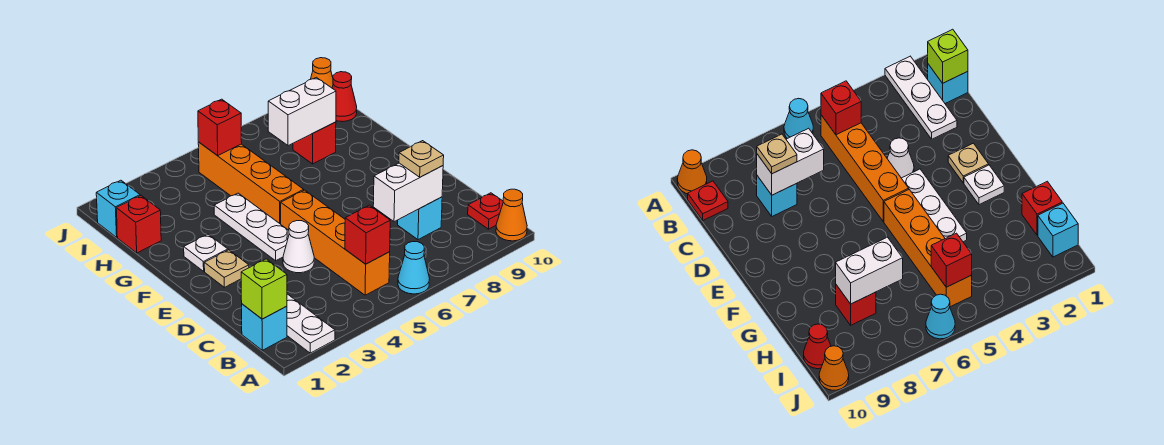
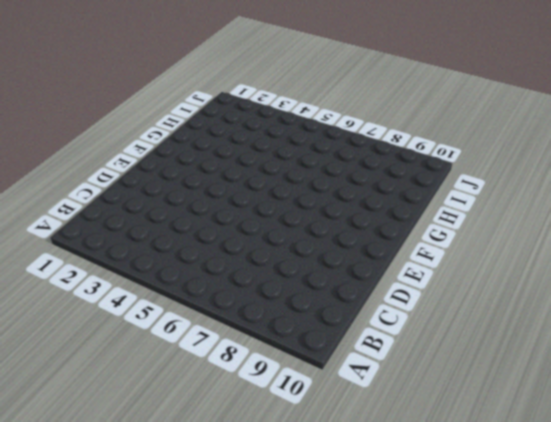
none -> white 1x3 plate [287,294,335,353]
none -> cyan 1x1 cone [398,242,430,294]
none -> orange 1x1 cone [496,189,527,241]

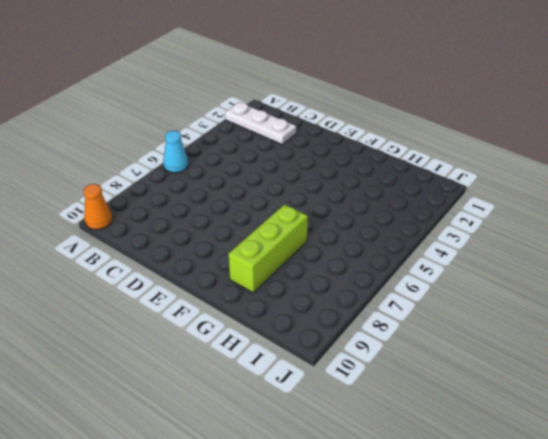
lime 1x3 brick [229,204,308,293] -> none
none -> cyan 1x1 brick [242,304,287,350]
none -> orange 1x4 brick [281,190,390,295]
none -> red 1x1 plate [468,193,503,229]

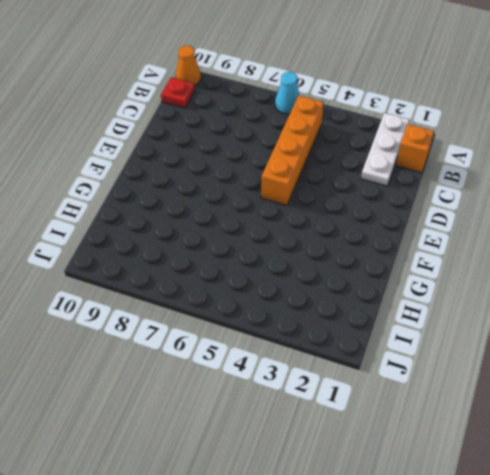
orange 1x1 brick [396,124,434,173] -> cyan 1x1 brick [242,304,287,350]
none -> cyan 1x1 brick [398,197,442,240]
none -> white 1x1 cone [283,221,314,273]
none -> tan 1x1 plate [204,250,249,287]

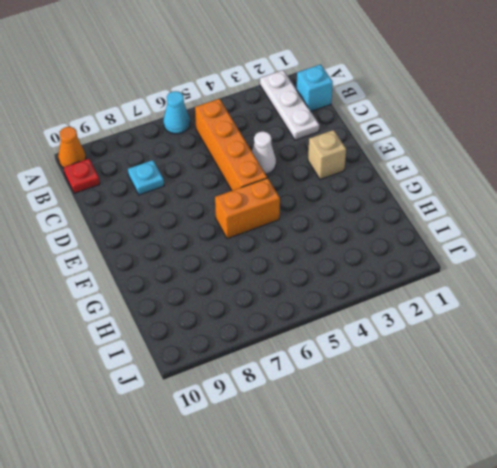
cyan 1x1 plate [128,160,164,195] -> cyan 1x1 brick [398,197,442,240]
tan 1x1 brick [308,130,346,180] -> tan 1x1 plate [204,250,249,287]
orange 1x2 brick [215,178,280,239] -> orange 1x4 brick [198,142,304,224]
none -> white 1x3 plate [214,193,289,261]
none -> white 1x1 plate [184,234,228,271]
none -> red 1x1 brick [116,196,161,253]

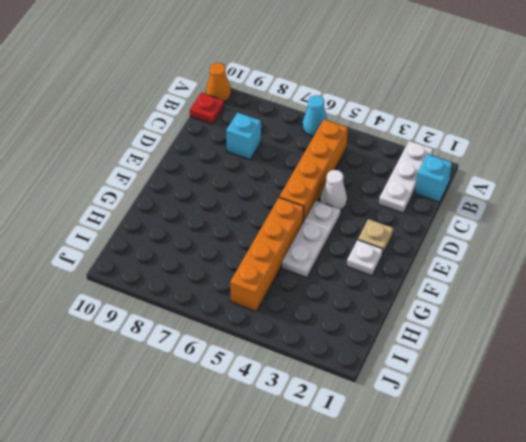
none -> red 1x1 brick [116,196,161,253]
none -> red 1x1 brick [293,122,336,164]
none -> cyan 1x1 brick [96,180,140,237]

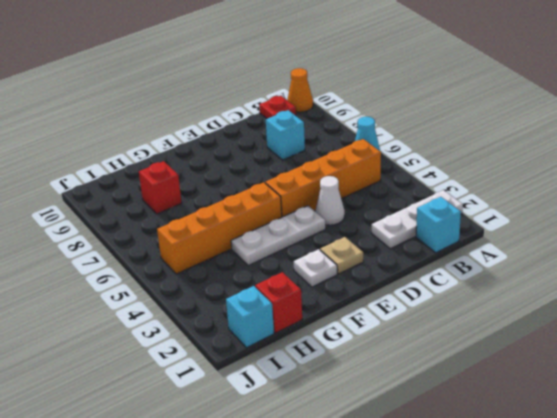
none -> red 1x1 cone [332,72,357,122]
none -> cyan 1x1 cone [926,294,955,339]
none -> orange 1x1 cone [311,58,333,88]

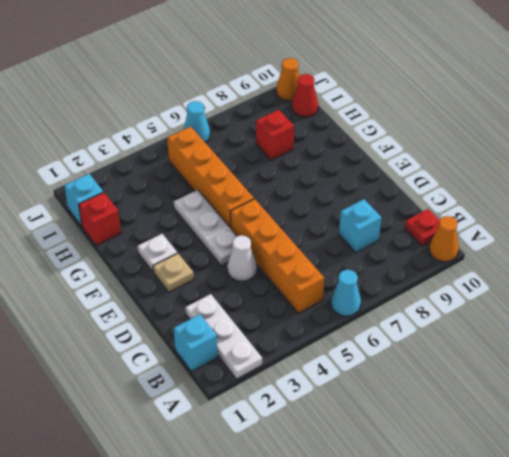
none -> lime 1x1 brick [241,259,287,319]
none -> red 1x1 brick [345,205,390,264]
none -> white 1x2 brick [373,163,443,222]

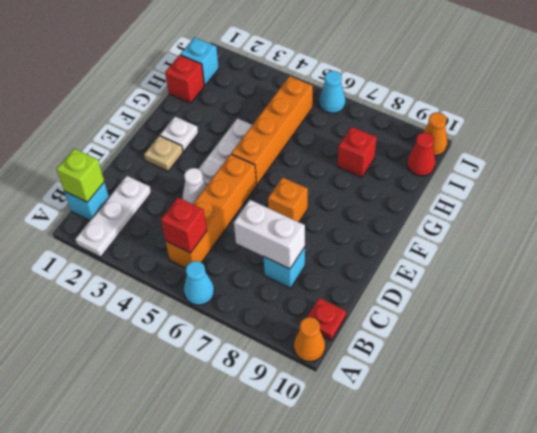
orange 1x1 brick [268,177,308,222] -> none
none -> white 1x2 brick [268,77,336,146]
none -> red 1x1 brick [198,99,242,156]
none -> tan 1x1 plate [399,141,444,177]

